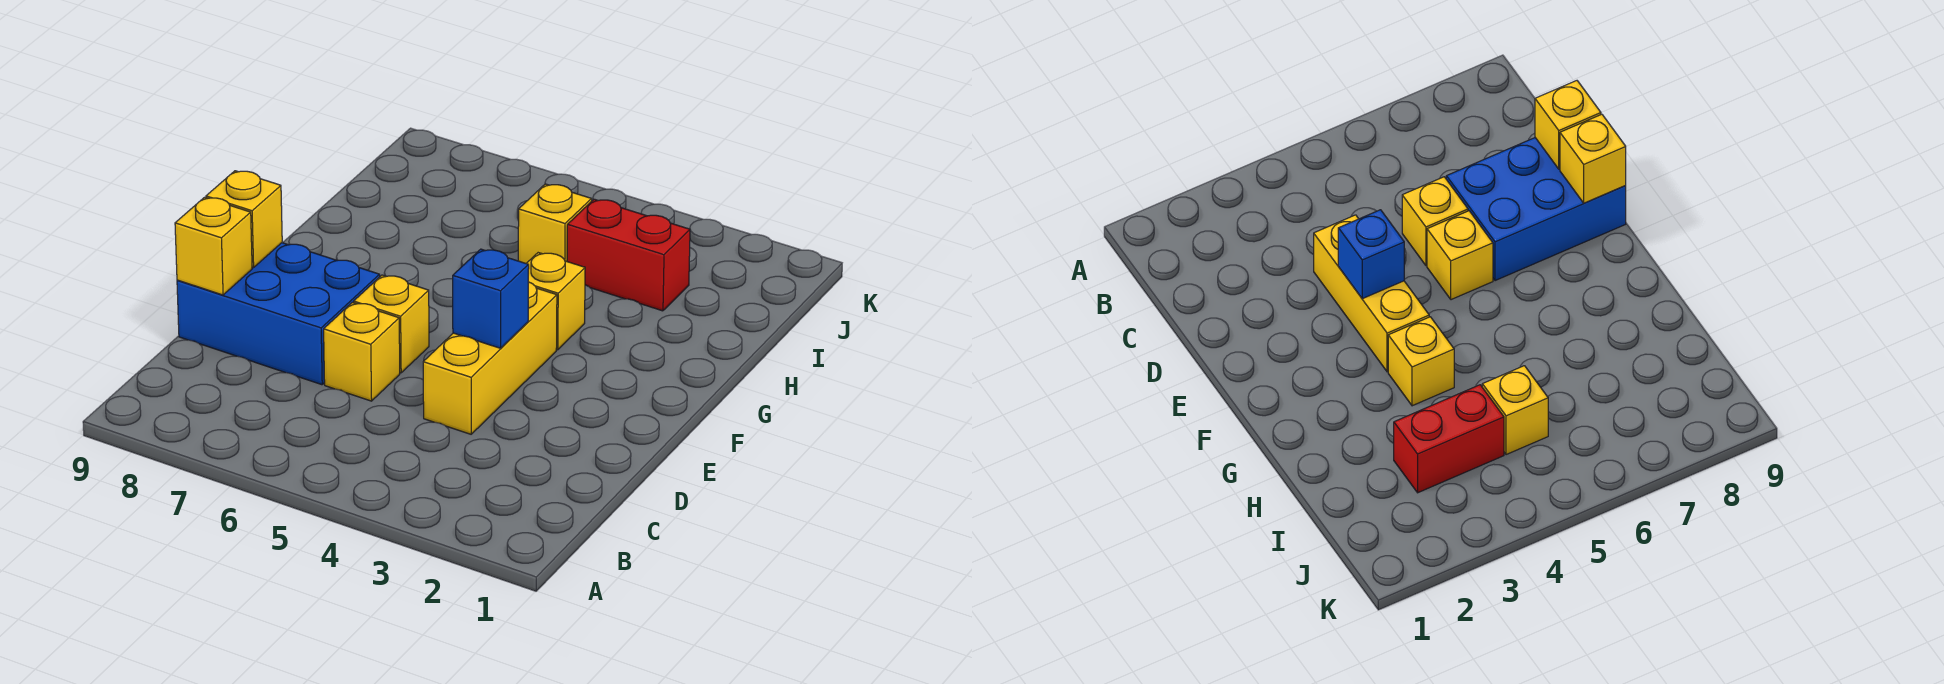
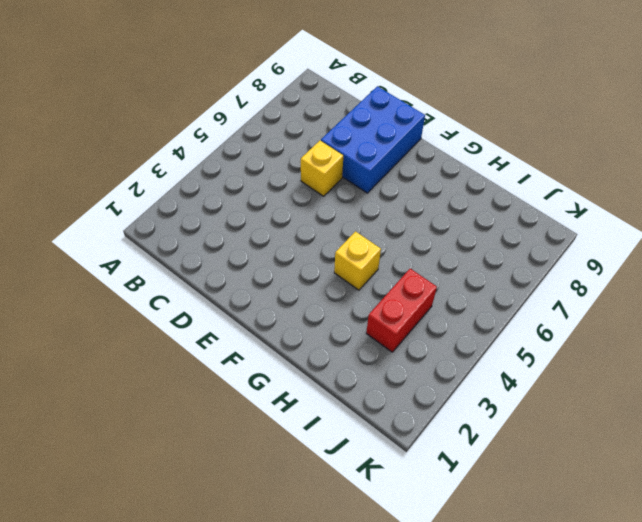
none -> yellow 1x3 brick [423,282,557,434]
none -> yellow 1x1 brick [354,275,429,373]

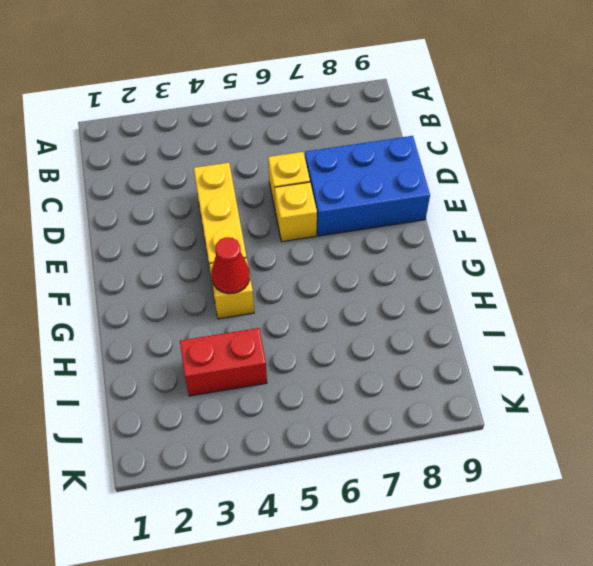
red 1x1 cone [211,237,250,294] -> none
none -> yellow 1x1 brick [518,184,592,263]
none -> yellow 1x1 brick [175,197,252,295]

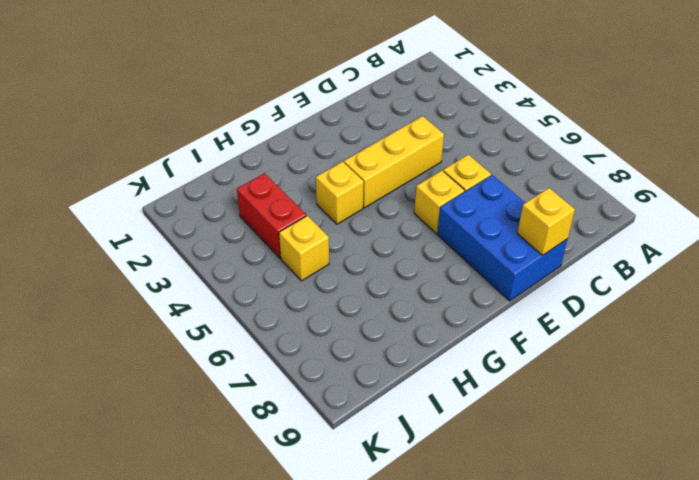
none -> blue 1x1 brick [453,249,529,348]
none -> yellow 1x1 brick [206,171,282,268]

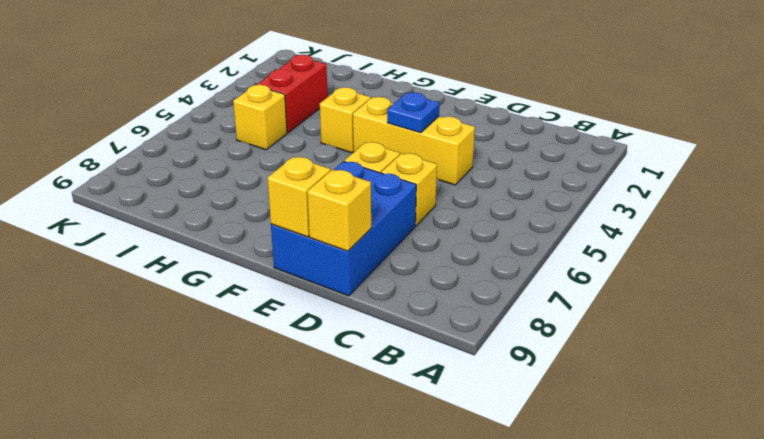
blue 1x1 plate [387,92,440,133] -> blue 1x1 brick [453,249,529,348]

